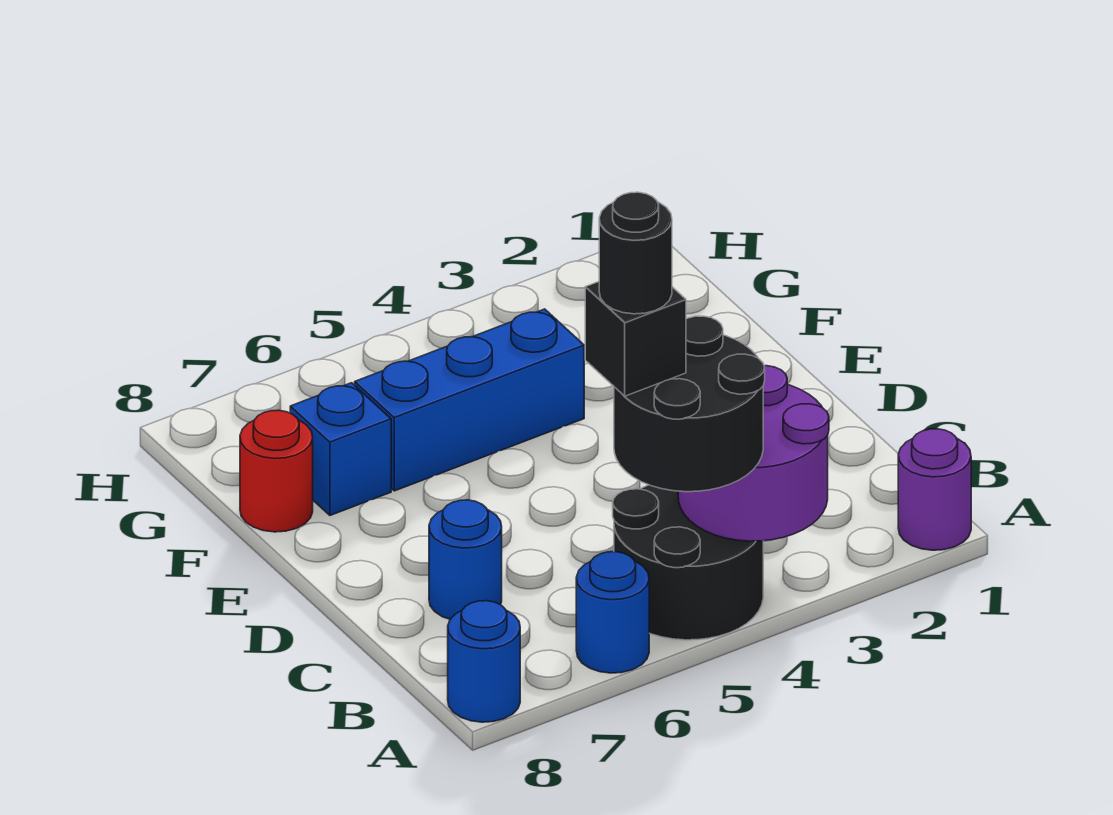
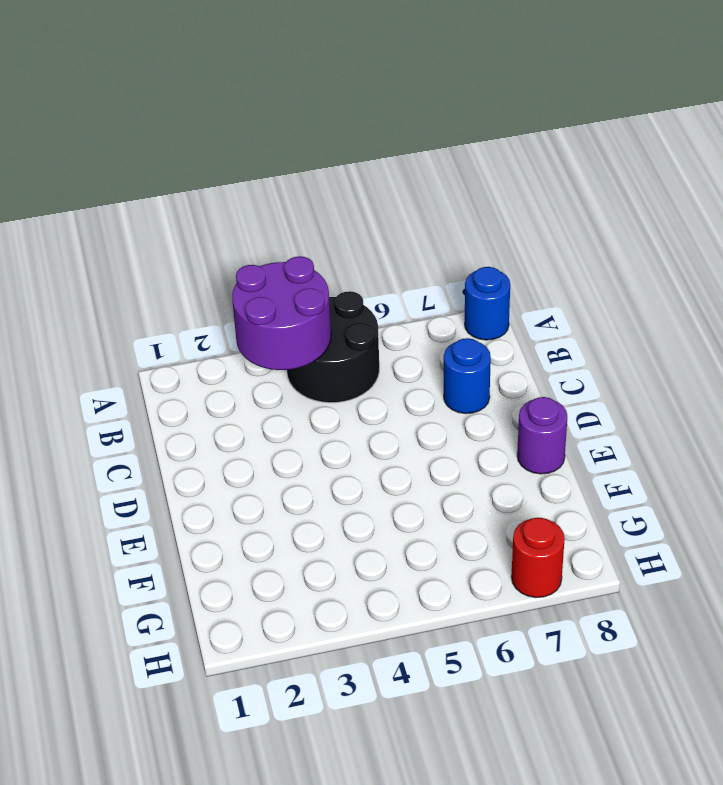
purple 1x1 round brick [517,397,567,474] -> purple 1x1 round brick moved to [898,429,971,550]
red 1x1 round brick [512,518,565,598] -> red 1x1 round brick moved to [240,410,313,532]
none -> blue 1x1 round brick [576,552,649,673]
none -> blue 1x3 brick [355,309,584,491]
none -> blue 1x1 brick [290,383,391,515]

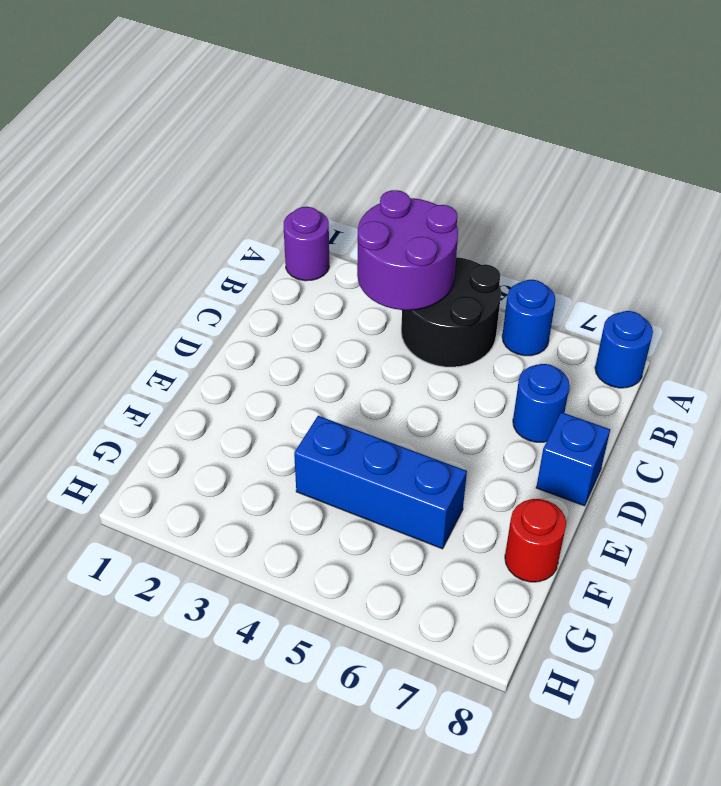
blue 1x1 brick [536,412,610,506] -> blue 1x1 brick moved to [290,383,391,515]
none -> black 2x2 round brick [614,316,765,492]
none -> black 1x1 brick [585,282,686,396]
none -> black 1x1 round brick [599,192,672,314]

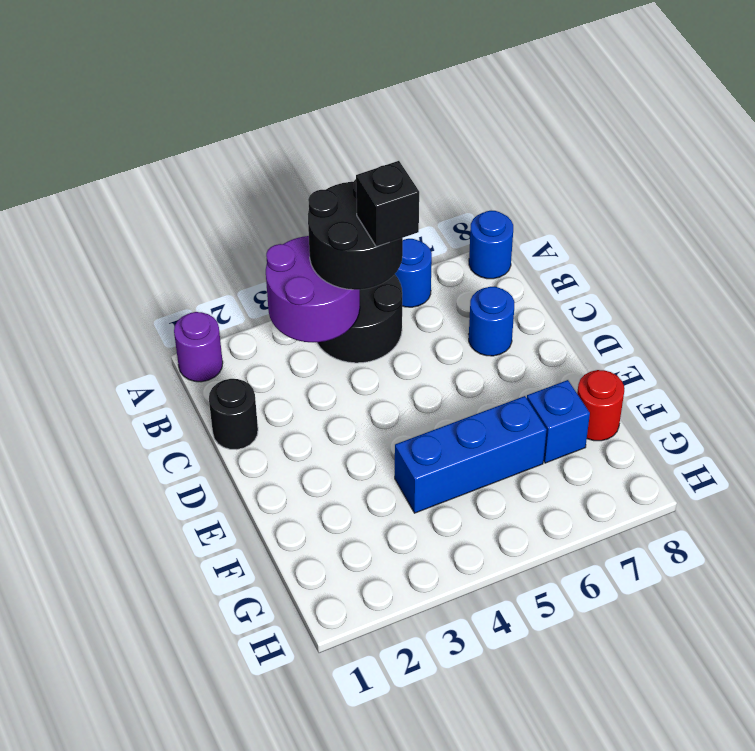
black 1x1 round brick [209,379,258,450] -> black 1x1 round brick moved to [599,192,672,314]

